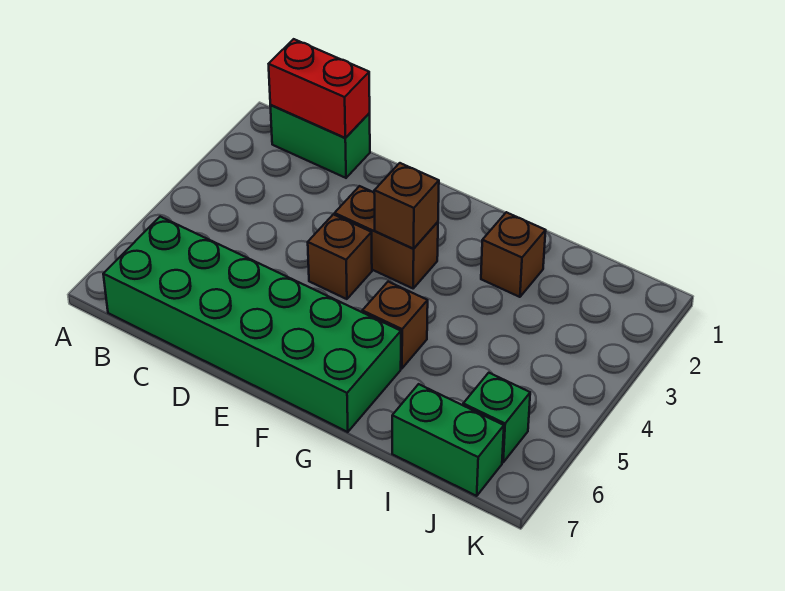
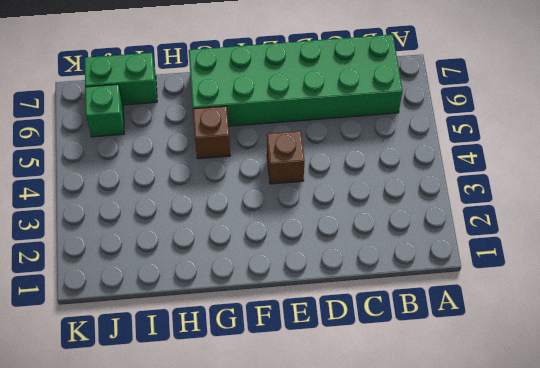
none -> green 1x2 brick [270,105,370,178]
none -> brown 1x2 brick [335,186,438,288]

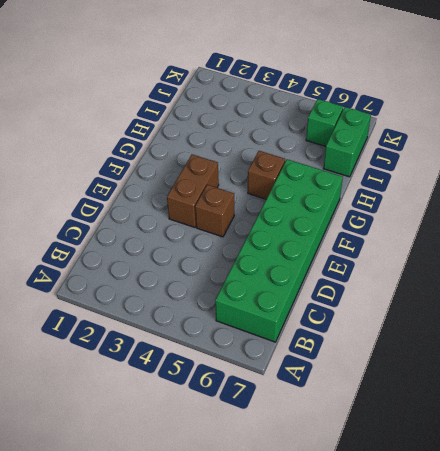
none -> green 1x2 brick [270,105,370,178]
none -> brown 1x1 brick [481,212,546,297]

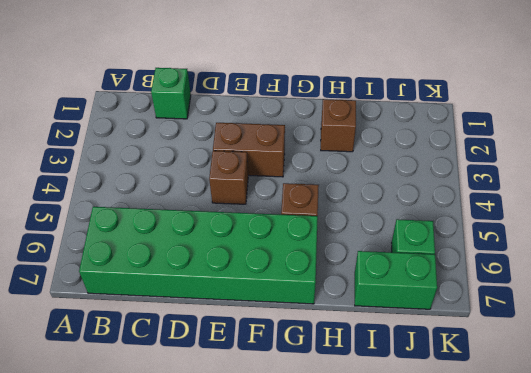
green 1x1 brick [151,68,191,119] -> green 1x2 brick [270,105,370,178]
none -> red 1x2 brick [269,39,370,138]
none -> brown 1x1 brick [374,163,439,249]

